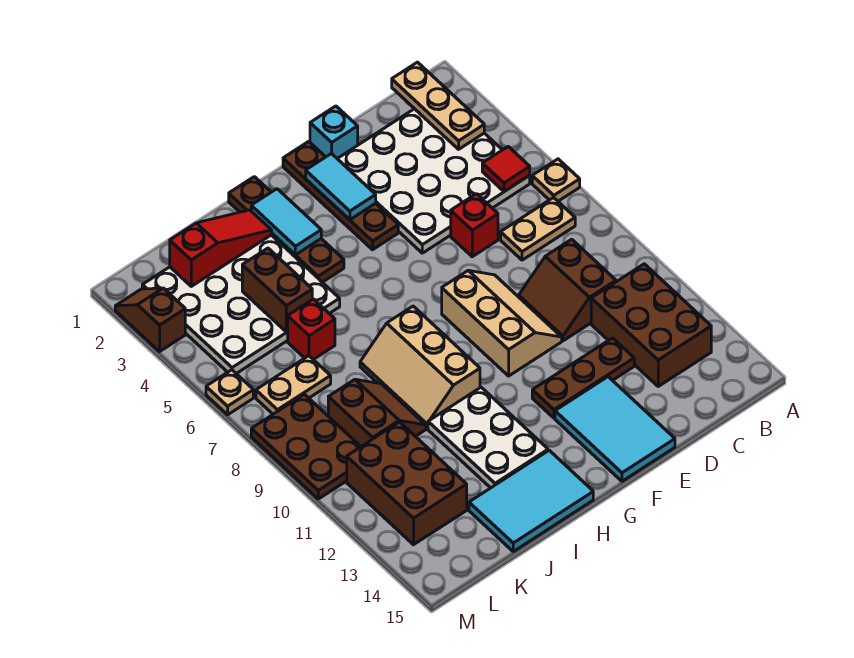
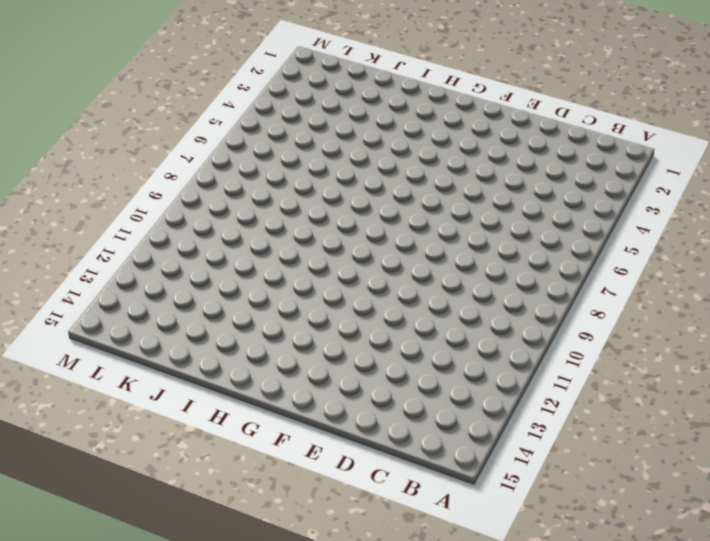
none -> tan 1x1 plate [532,159,580,201]
none -> white 4x4 plate [337,109,530,253]
none -> tan 1x2 plate [501,197,575,260]

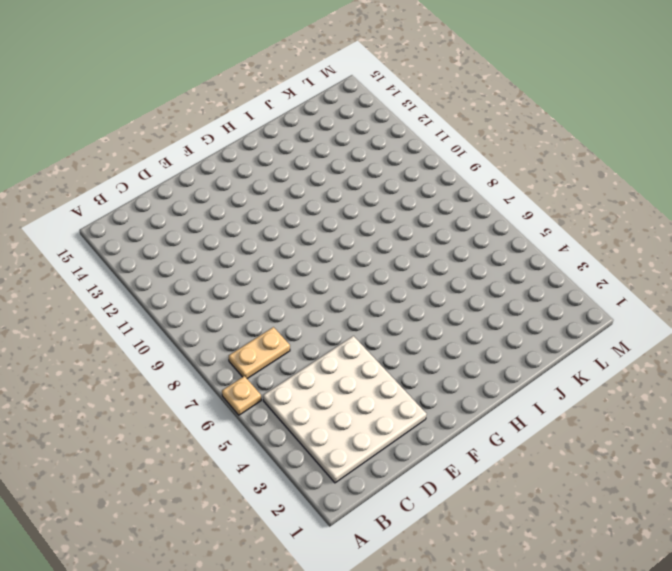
none -> brown 2x3 brick [591,264,711,386]
none -> brown 2x2 slope [519,239,616,341]
none -> red 1x1 brick [451,194,498,257]

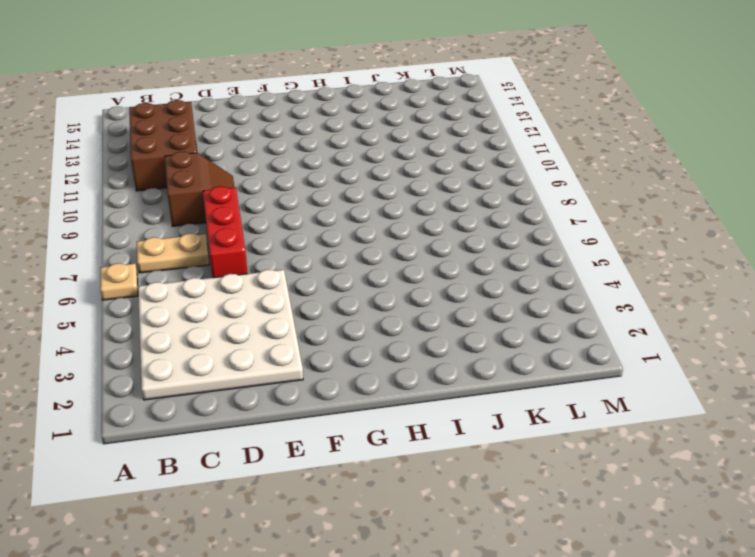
red 1x3 brick [203,186,248,278] -> red 1x1 brick [451,194,498,257]
none -> brown 1x3 plate [532,338,634,418]
none -> cyan 1x1 brick [310,106,358,158]
none -> tan 2x3 slope [442,270,562,376]

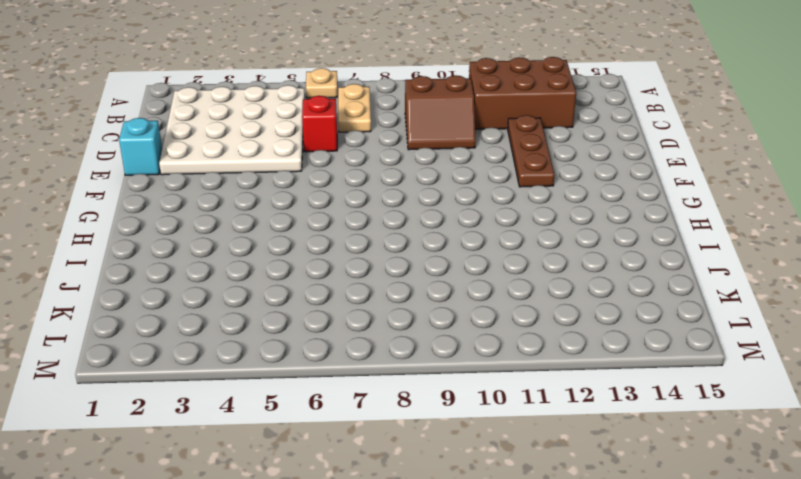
none -> tan 2x3 slope [442,270,562,376]
none -> cyan 2x3 tile [555,377,675,481]
none -> brown 1x4 plate [283,141,398,250]

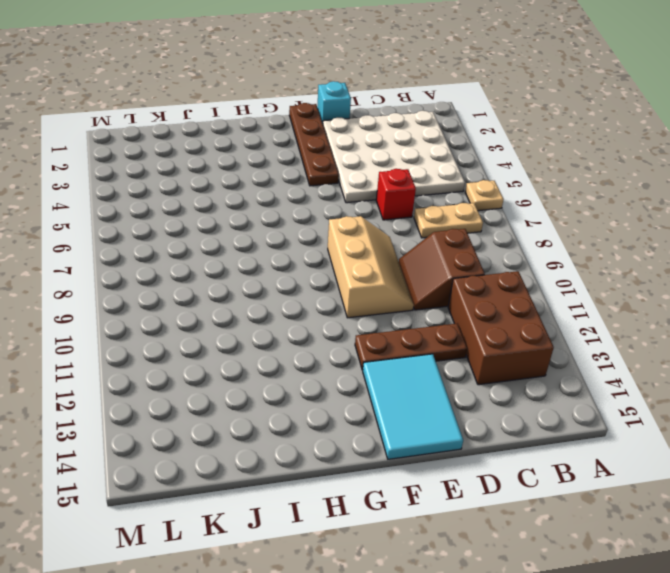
none -> brown 1x4 plate [229,177,344,282]
none -> tan 2x3 slope [360,306,480,429]
none -> white 2x3 plate [428,387,548,488]

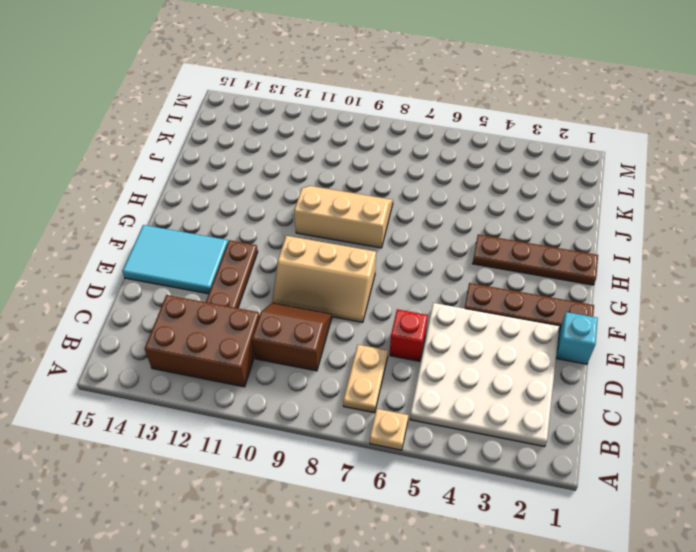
none -> white 2x3 plate [428,387,548,488]
none -> cyan 2x3 tile [469,450,593,551]
none -> white 4x4 plate [142,235,340,374]

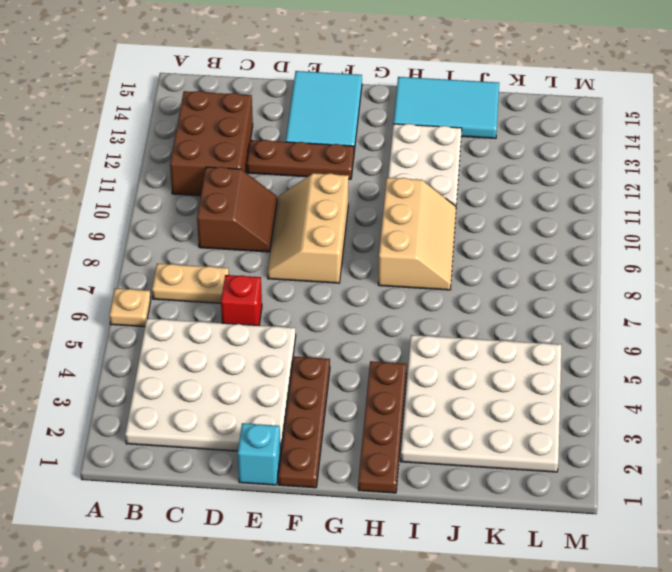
none -> red 1x1 brick [288,299,335,360]
none -> brown 2x2 slope [328,379,426,446]
none -> tan 1x2 plate [256,356,331,414]

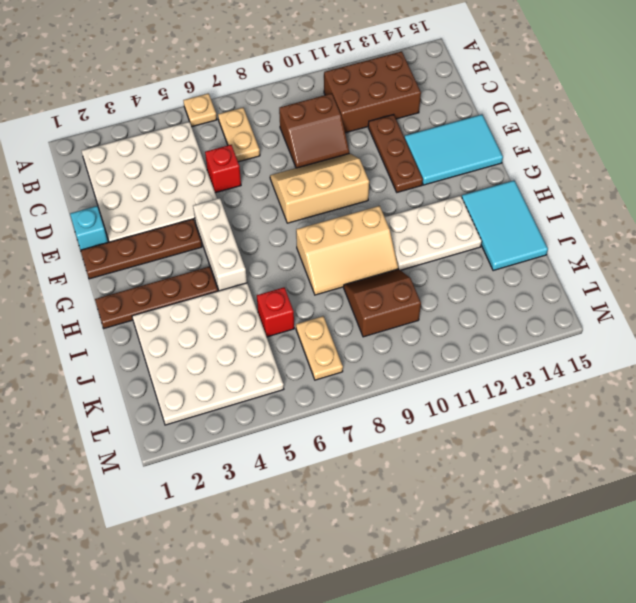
white 1x3 brick [193,198,247,291] -> none
none -> brown 2x3 brick [347,422,467,545]
none -> brown 2x3 plate [251,394,361,499]
none -> brown 1x2 slope [115,288,185,351]

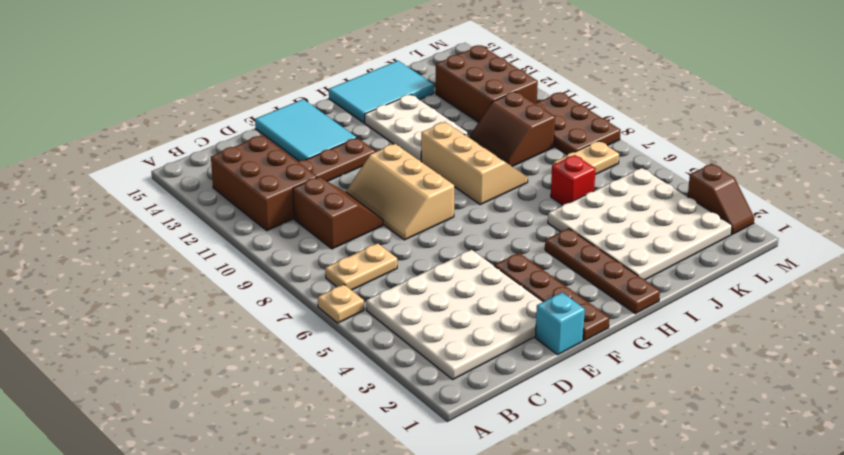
none -> red 1x1 brick [451,194,498,257]
none -> tan 1x1 plate [206,370,253,415]
none -> tan 1x3 plate [392,62,484,149]

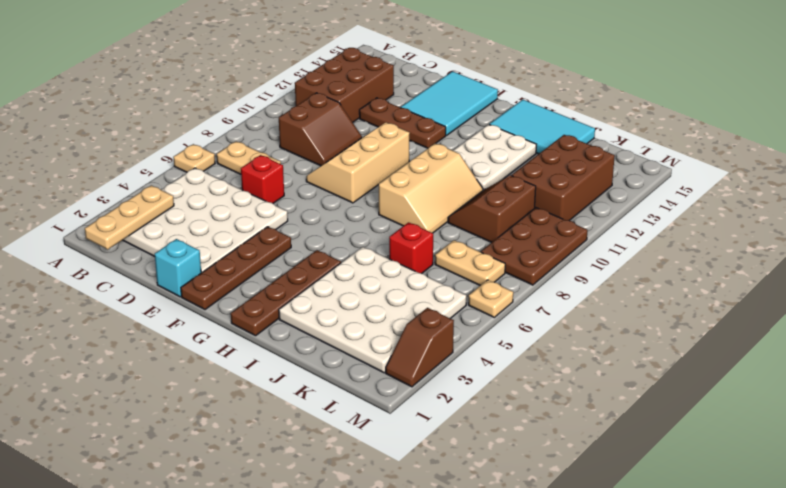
none -> red 1x1 tile [482,147,530,192]
none -> cyan 1x2 tile [306,153,376,220]
none -> cyan 1x2 tile [251,189,321,255]

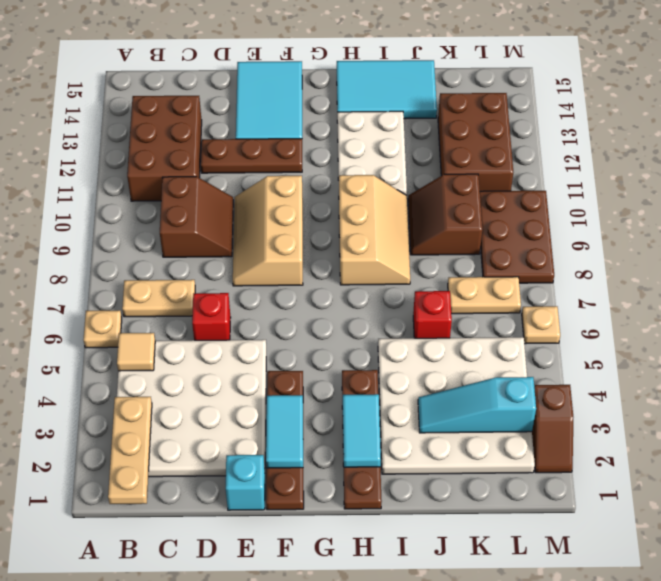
tan 1x1 tile [117,333,155,371] -> red 1x1 tile [482,147,530,192]
cyan 1x3 slope [418,377,536,433] -> none
none -> red 1x3 slope [170,210,272,286]
none -> brown 1x2 brick [242,248,312,332]

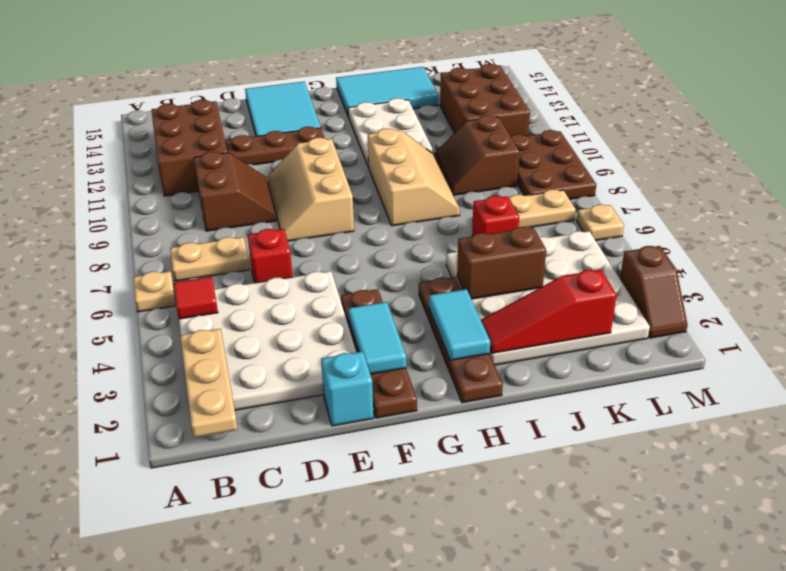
brown 1x2 brick [457,227,546,299] -> brown 1x2 brick turned to [242,248,312,332]

